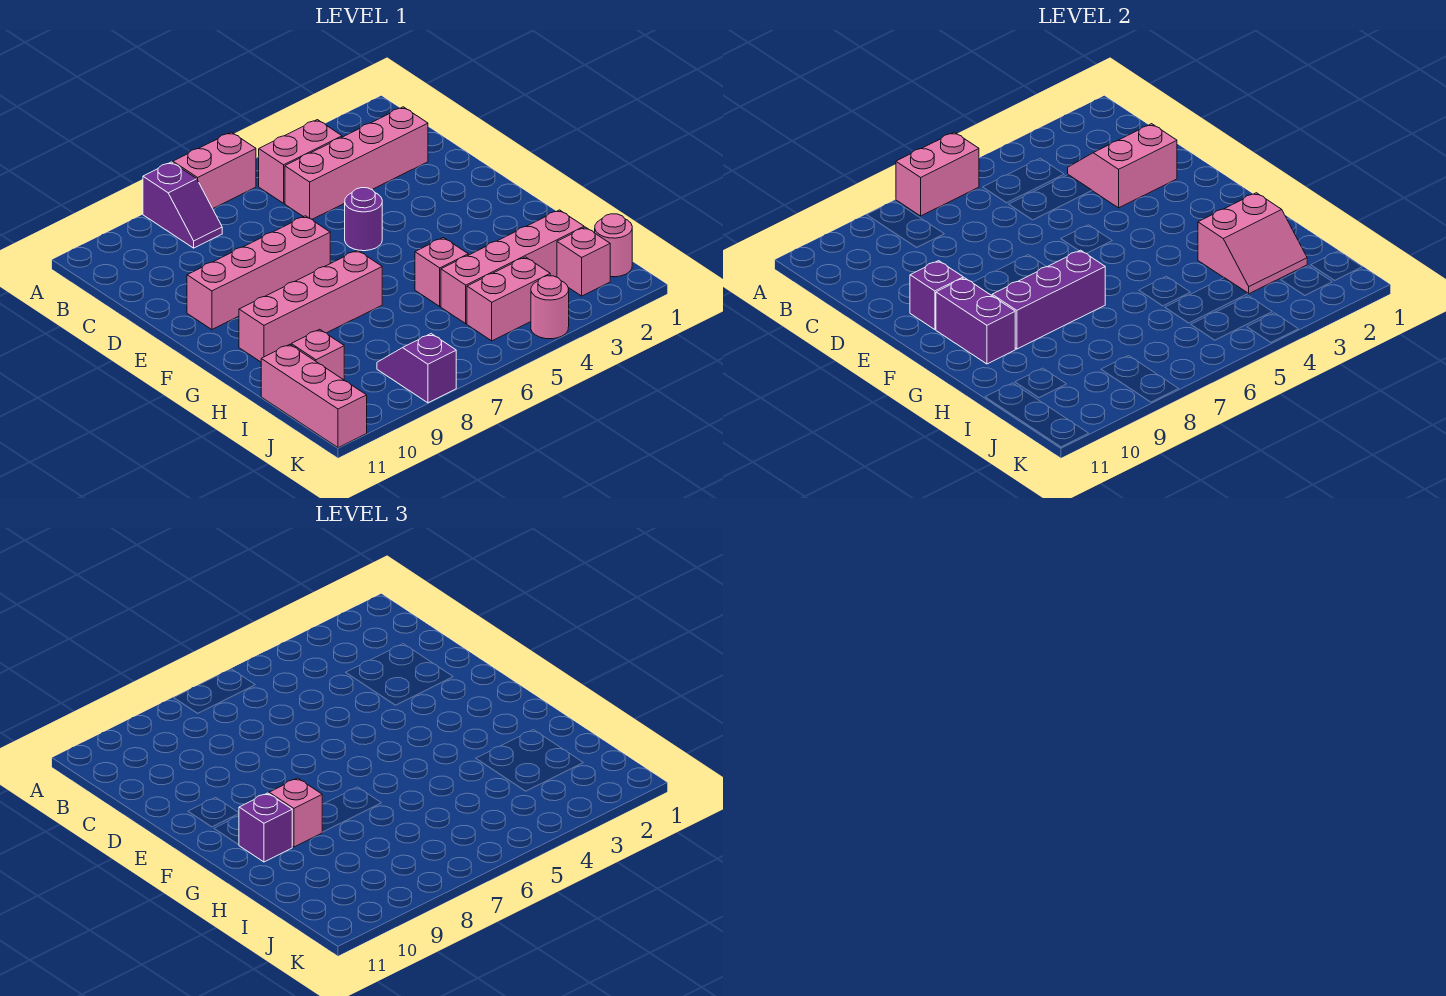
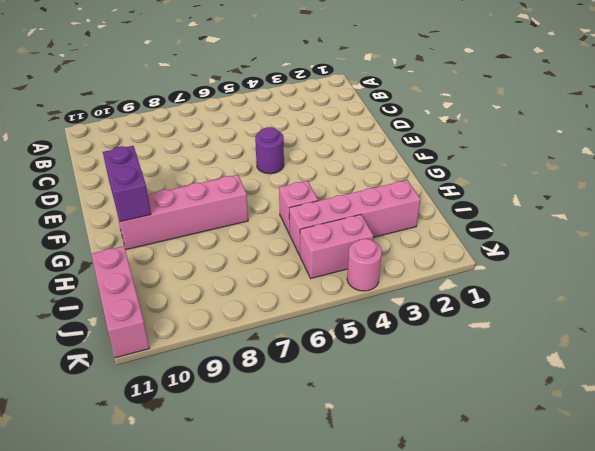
none -> pink 1x2 brick [173,132,256,209]
none -> purple 1x2 slope [143,162,222,248]
none -> pink 1x2 brick [259,120,342,203]

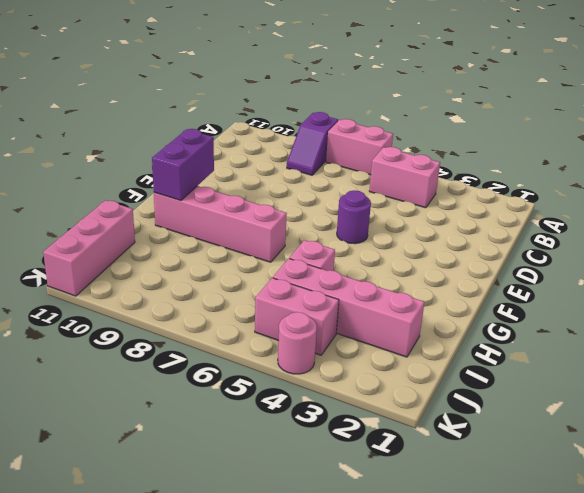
none -> pink 1x4 brick [285,107,428,219]
none -> pink 1x4 brick [187,216,330,330]
none -> pink 1x1 brick [291,329,344,380]

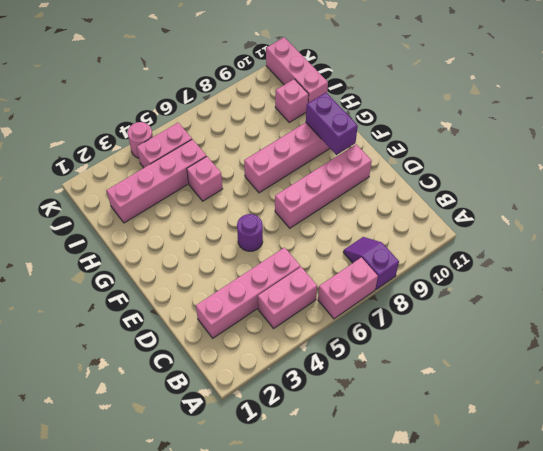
none -> pink 1x1 round brick [595,214,632,277]
none -> pink 1x1 brick [557,227,610,296]
none -> purple 1x2 slope [377,334,456,403]

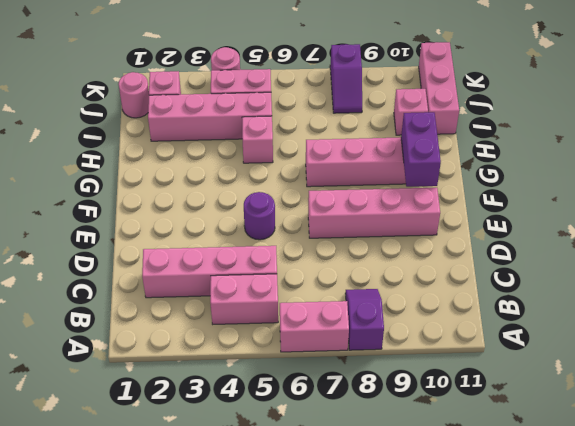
none -> pink 1x2 brick [896,132,979,216]
none -> pink 2x2 slope [1068,124,1177,208]
none -> purple 1x1 brick [910,261,963,330]

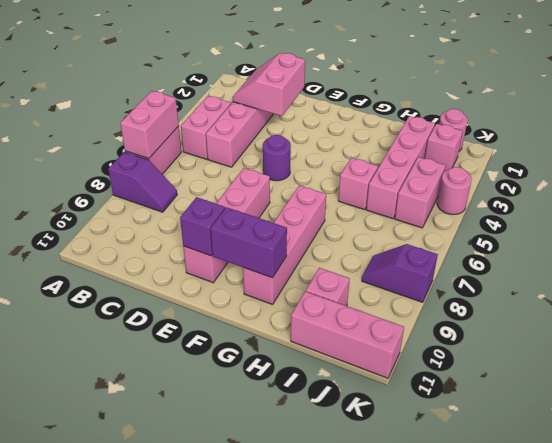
none -> purple 1x3 brick [992,250,1105,349]
none -> pink 2x2 slope [1198,193,1307,294]
none -> pink 1x1 brick [269,778,322,847]

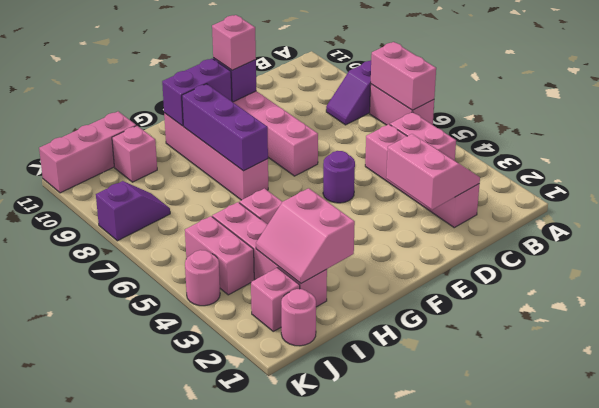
pink 1x1 brick [212,15,256,70] -> pink 1x1 brick moved to [269,778,322,847]
none -> purple 1x1 brick [239,793,292,862]

